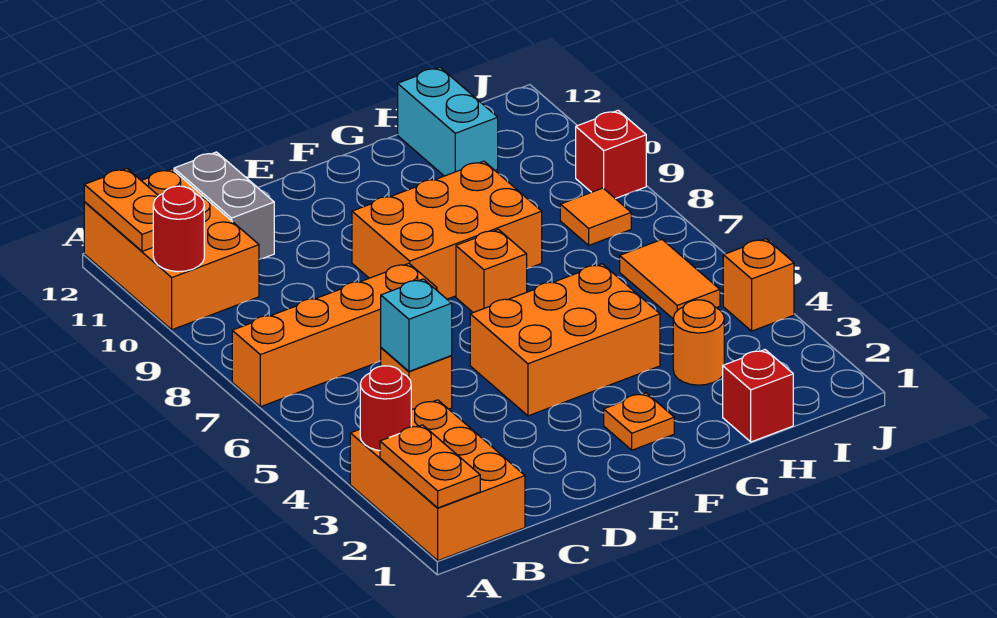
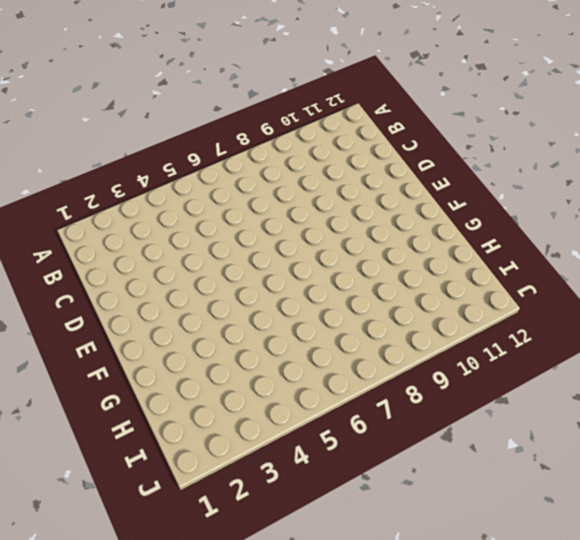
none -> orange 2x3 brick [350,400,525,560]
none -> orange 1x4 brick [232,263,437,407]
none -> orange 2x3 brick [84,169,259,330]

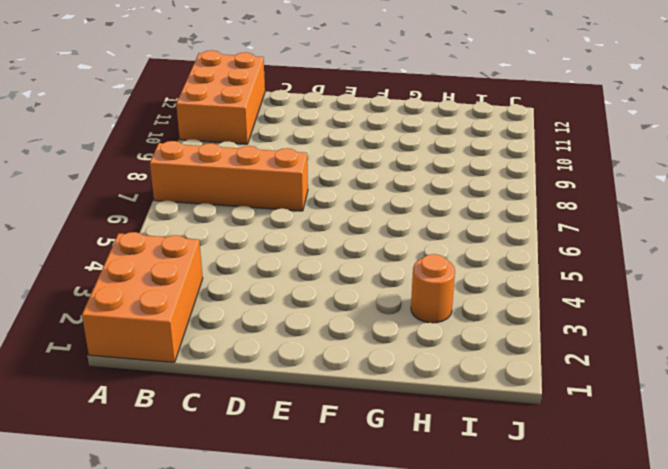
none -> orange 1x1 brick [381,348,452,410]
none -> grey 1x2 brick [174,152,274,259]
none -> orange 2x3 brick [470,264,660,416]

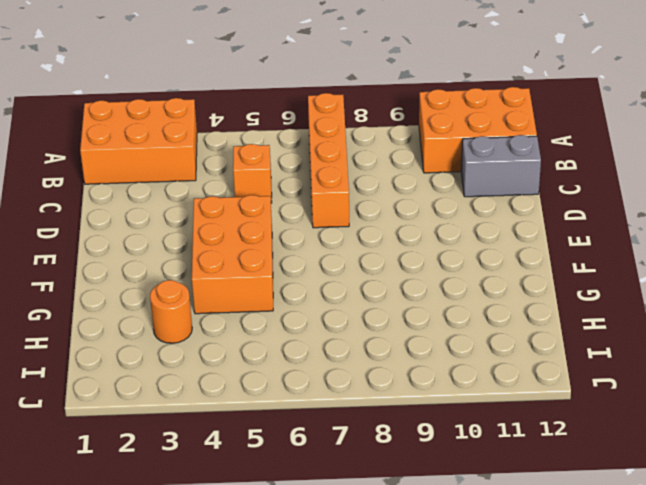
none -> orange 2x3 brick [352,161,542,299]
none -> orange 1x1 plate [604,393,674,450]
none -> orange 1x1 brick [456,229,527,313]

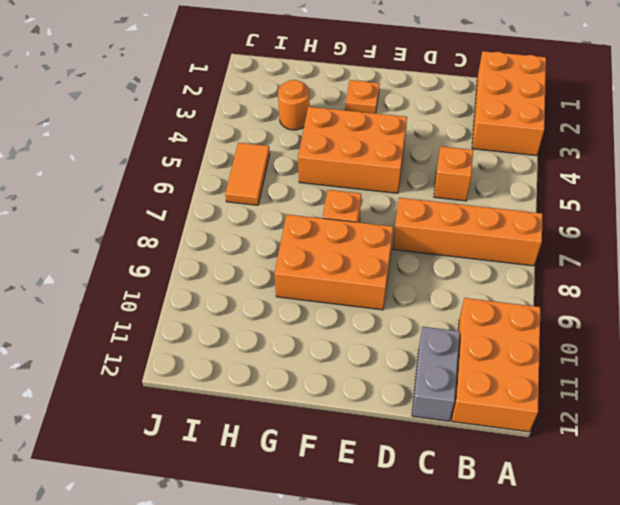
none -> red 1x1 brick [723,350,793,442]
none -> cyan 1x2 brick [398,67,498,176]
none -> orange 1x1 tile [560,188,631,245]

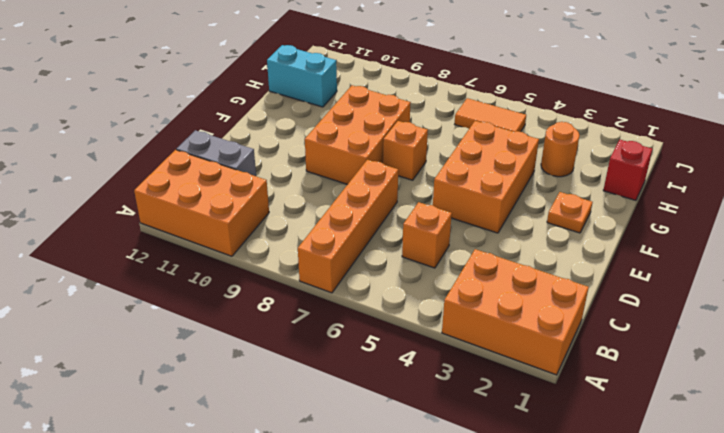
none -> orange 1x1 tile [560,188,631,245]
none -> orange 1x1 brick [723,239,794,331]
none -> red 1x1 brick [576,110,646,199]

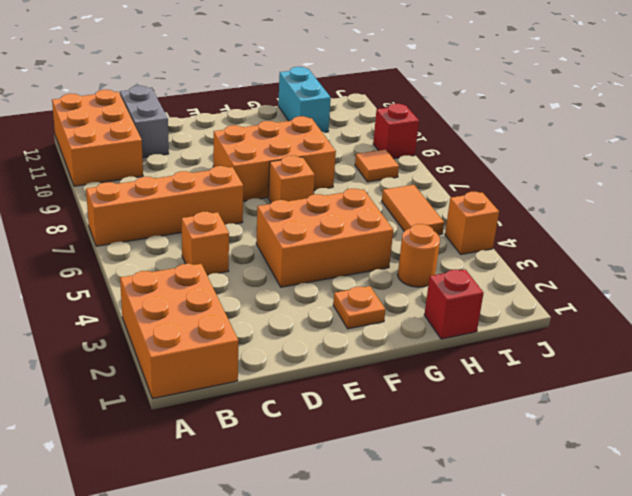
none -> orange 1x2 plate [380,425,480,508]
none -> red 1x1 round brick [360,366,411,451]
none -> red 1x1 round brick [153,186,204,272]

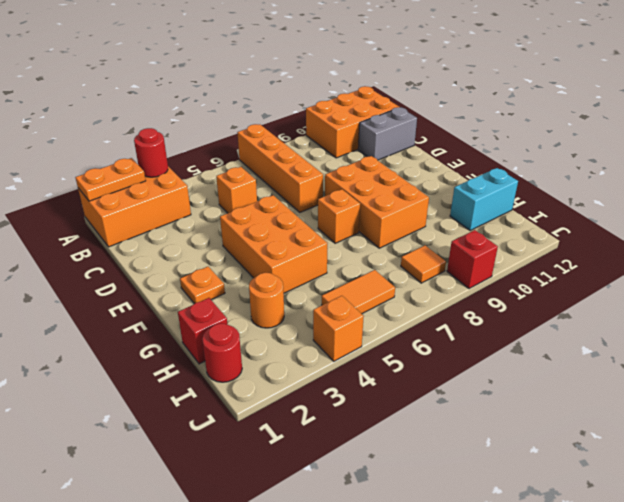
red 1x1 round brick [202,323,242,382] -> red 1x1 round brick moved to [153,186,204,272]
none -> orange 1x2 plate [84,169,158,251]
none -> cyan 1x1 brick [381,279,452,371]

